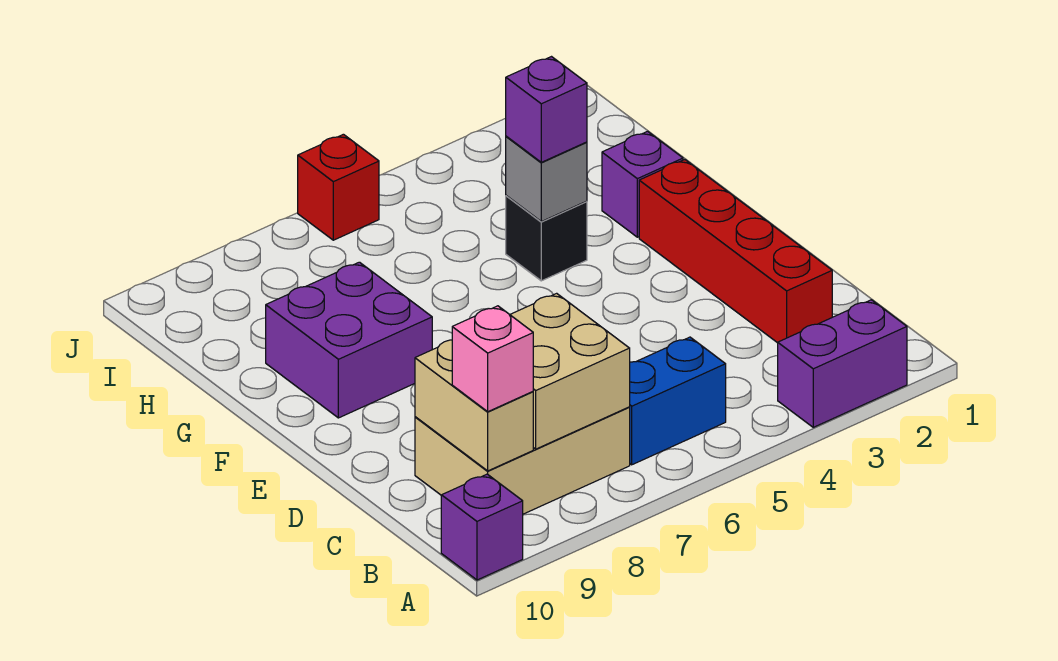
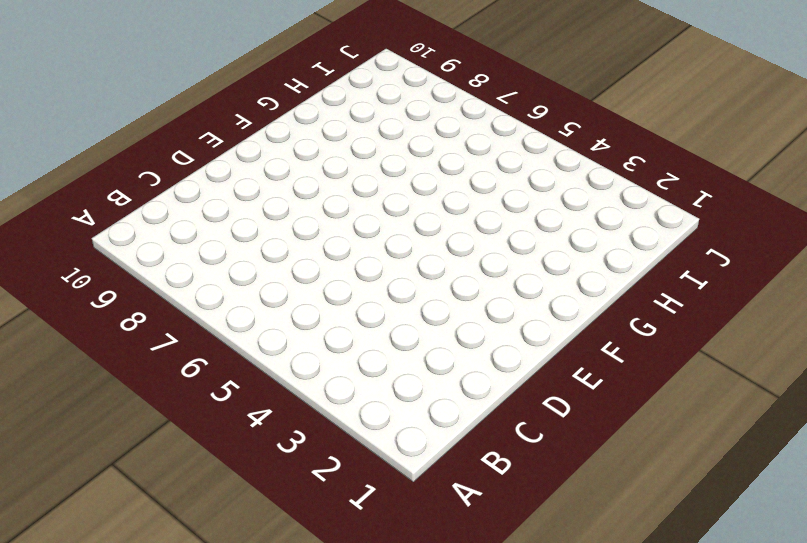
none -> purple 1x2 brick [778,300,907,427]
none -> purple 1x1 brick [441,474,523,580]
none -> blue 1x2 brick [629,337,726,465]

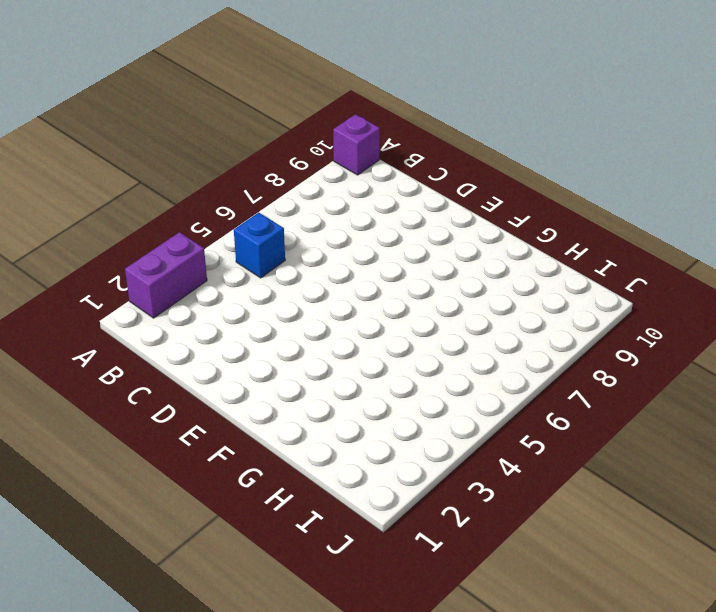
blue 1x1 brick [234,213,285,278] -> blue 1x2 brick [629,337,726,465]
none -> tan 2x3 brick [415,407,630,514]
none -> red 1x4 brick [639,160,832,343]
none -> purple 2x2 brick [266,262,432,418]

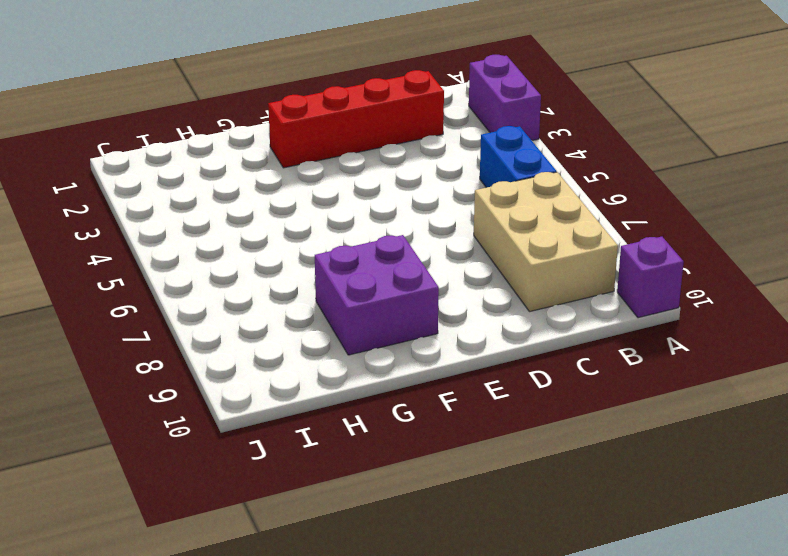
none -> purple 1x1 brick [602,131,683,237]
none -> black 1x1 brick [506,196,587,281]
none -> red 1x1 brick [298,134,379,240]

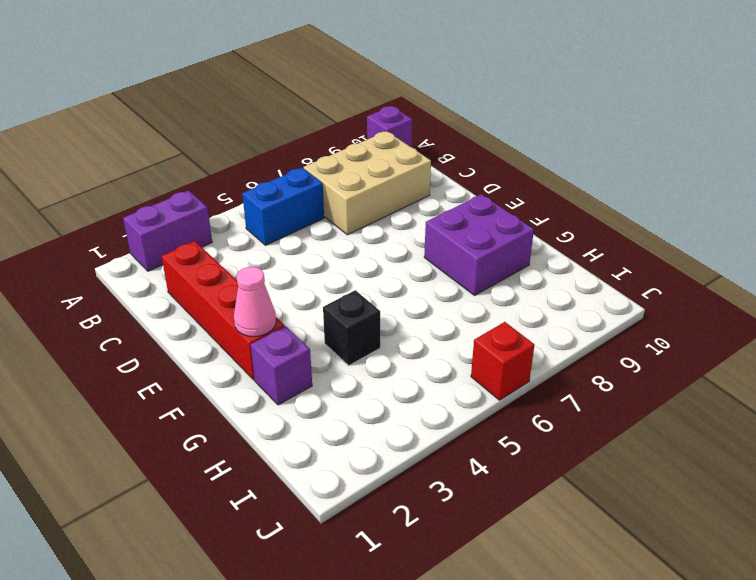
pink 1x1 cone [234,267,276,337] -> none
none -> tan 2x2 brick [510,293,630,449]
none -> tan 1x2 brick [415,340,533,471]
none -> grey 1x1 brick [506,136,587,222]

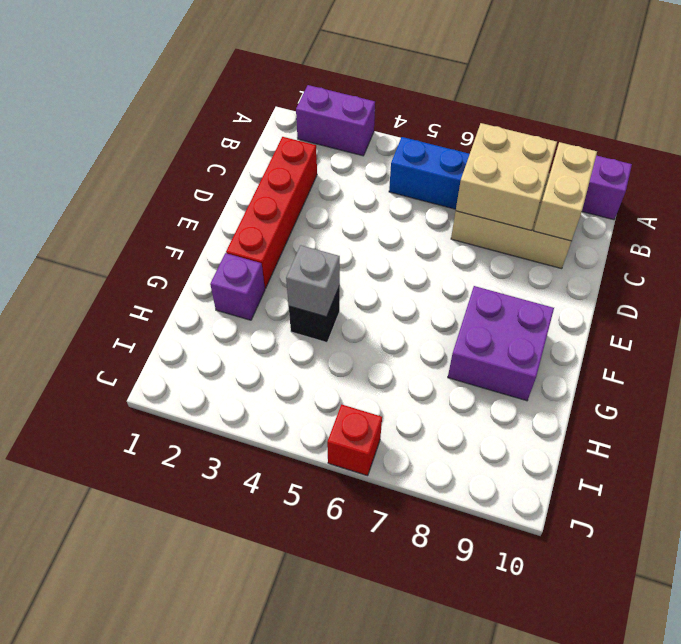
none -> pink 1x1 brick [452,306,533,412]
none -> purple 1x1 brick [506,57,587,162]

